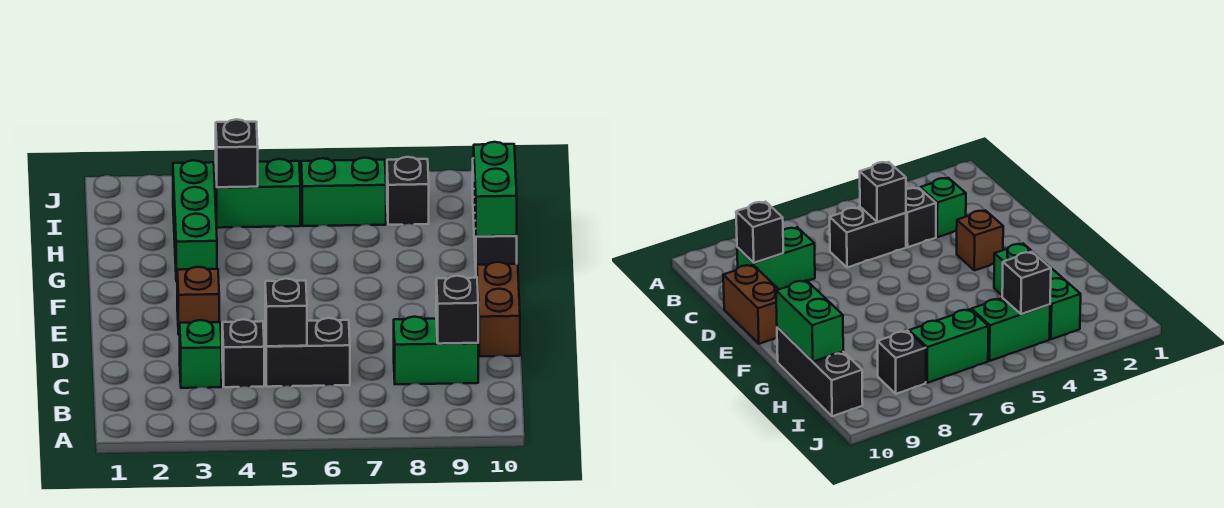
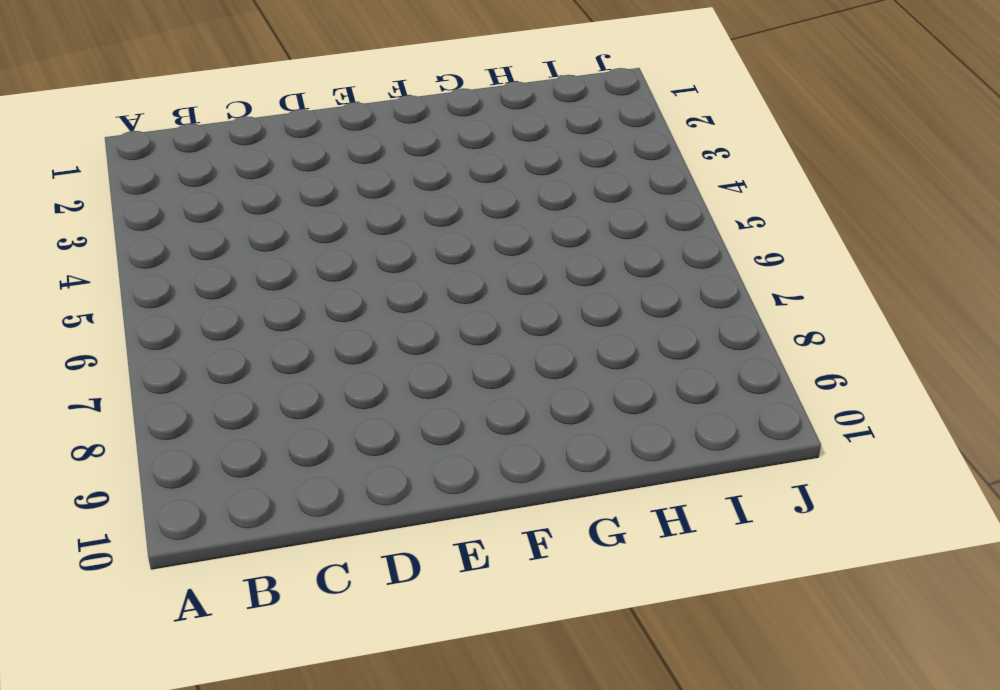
none -> green 1x1 brick [180,320,221,388]
none -> black 1x1 brick [222,319,264,387]
none -> black 1x2 brick [265,318,350,387]

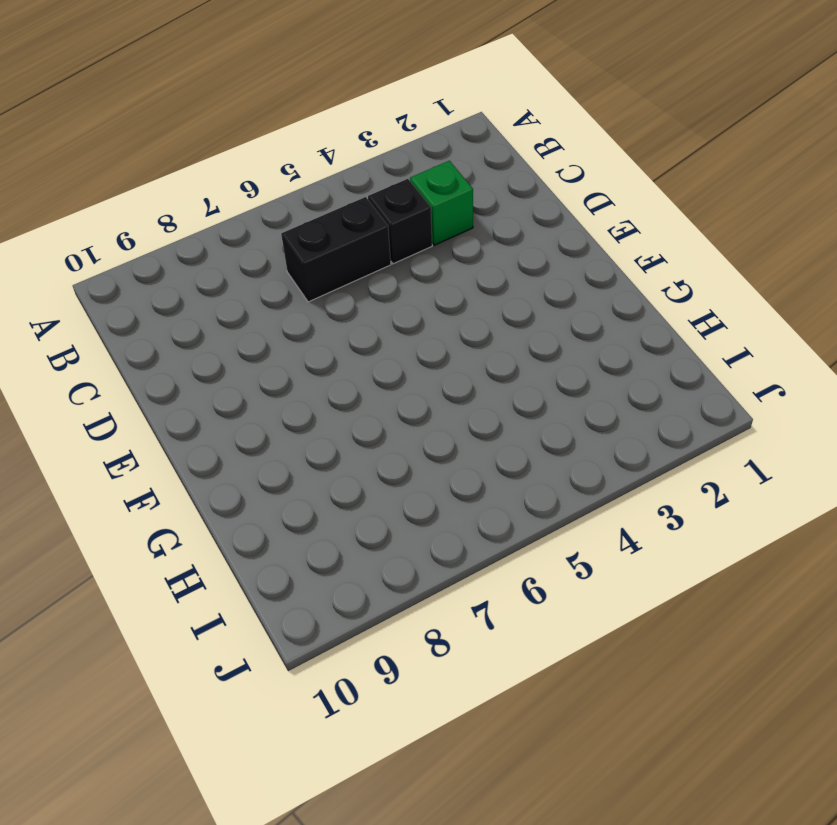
none -> green 1x2 brick [394,317,478,384]
none -> brown 1x2 brick [477,262,520,356]
none -> brown 1x1 brick [177,267,219,335]

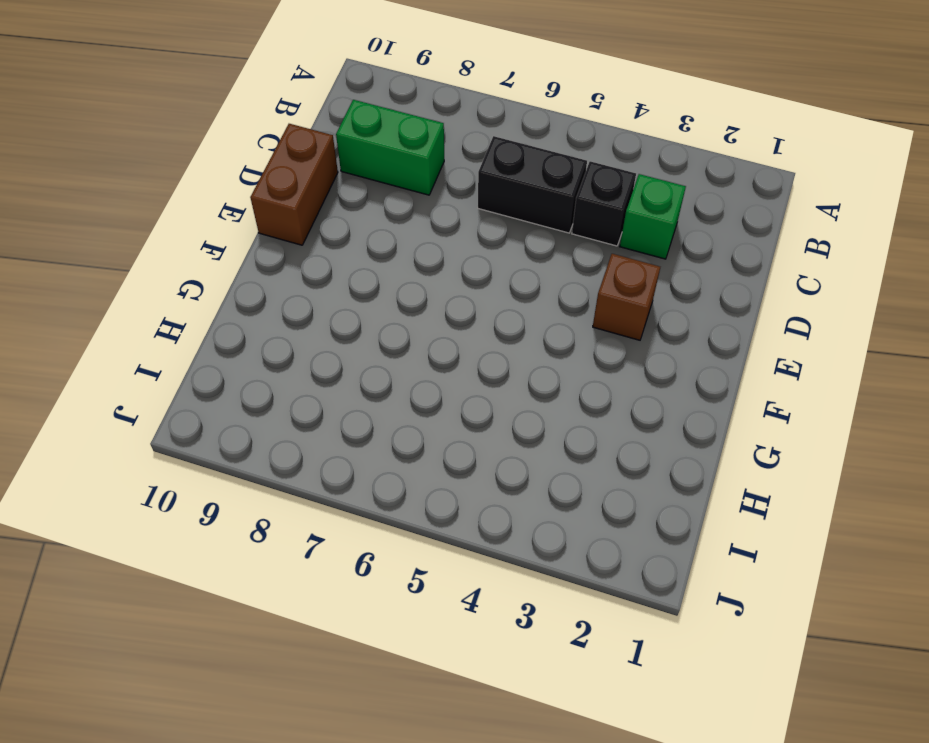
none -> green 1x3 brick [173,160,217,281]
none -> black 1x3 brick [473,158,517,277]
none -> green 1x2 brick [216,159,300,228]

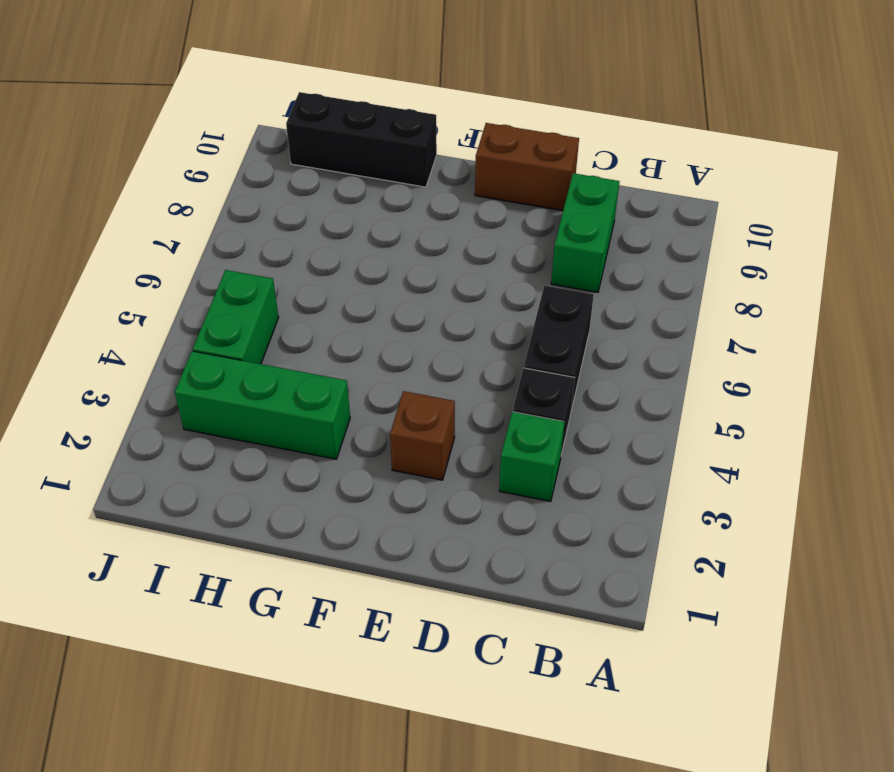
none -> green 1x2 brick [301,158,386,226]
none -> black 1x1 brick [387,157,429,225]
none -> black 1x1 brick [265,278,307,346]

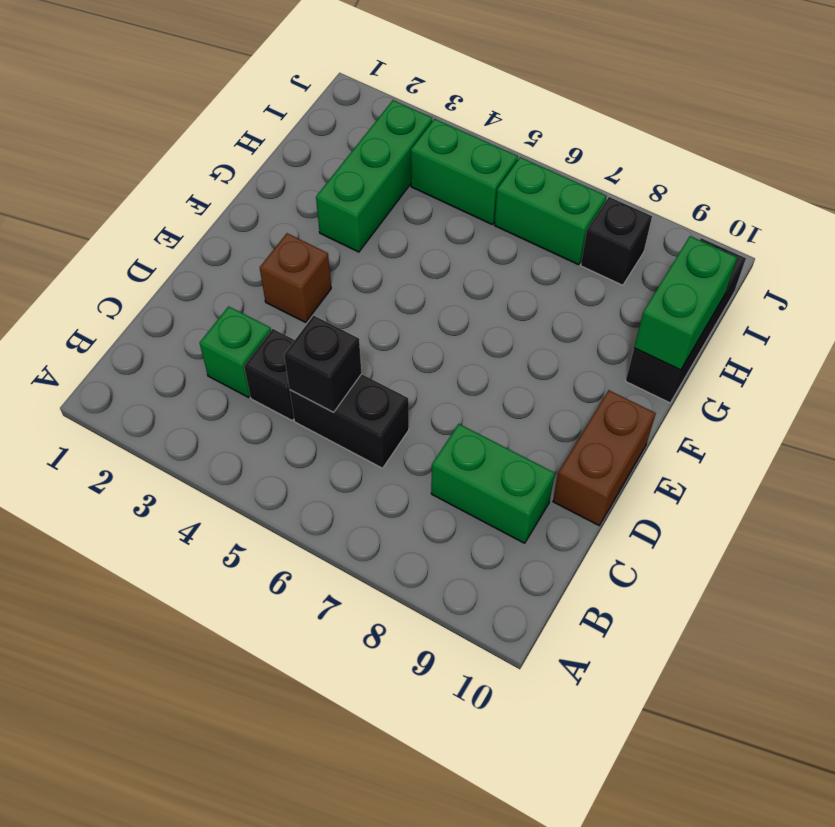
none -> black 1x1 brick [436,276,478,344]
none -> black 1x1 brick [216,119,258,187]

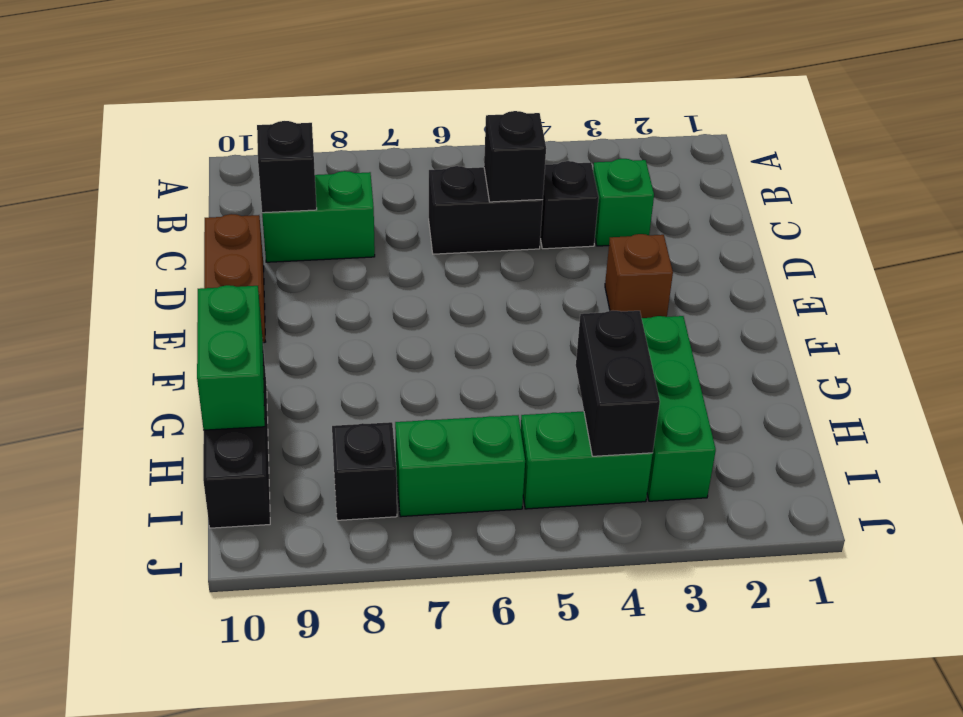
black 1x2 brick [576,311,660,456] -> black 1x1 brick [216,119,258,187]

